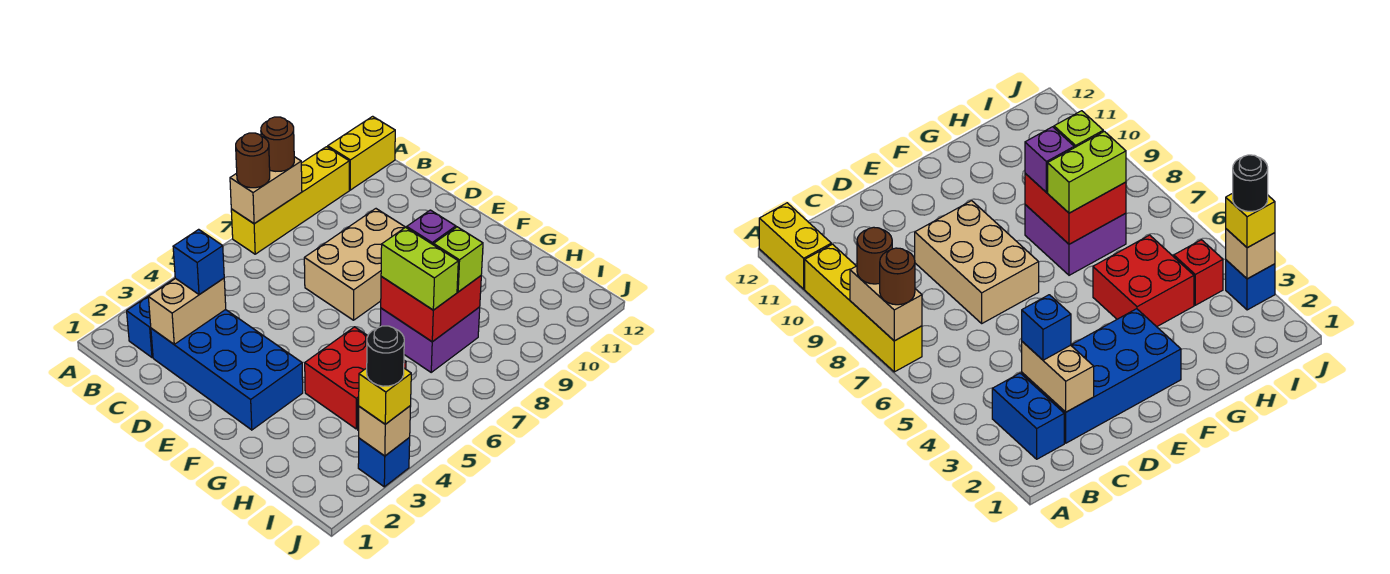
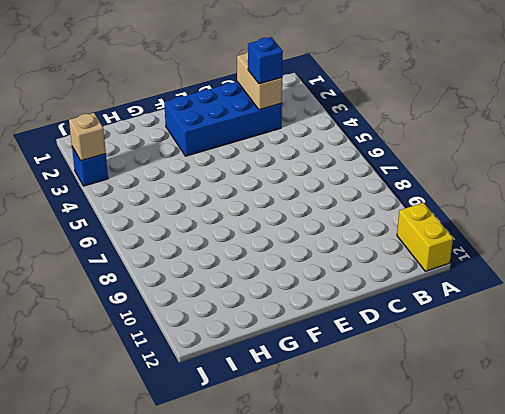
none -> yellow 1x4 brick [231,147,349,254]
none -> blue 1x2 brick [127,279,174,357]
none -> tan 2x3 brick [304,209,405,320]

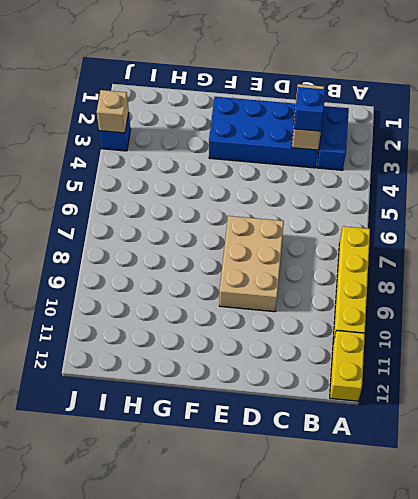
none -> red 2x2 brick [305,327,406,429]
none -> purple 2x2 brick [380,307,480,372]
none -> red 1x1 brick [1174,240,1223,305]

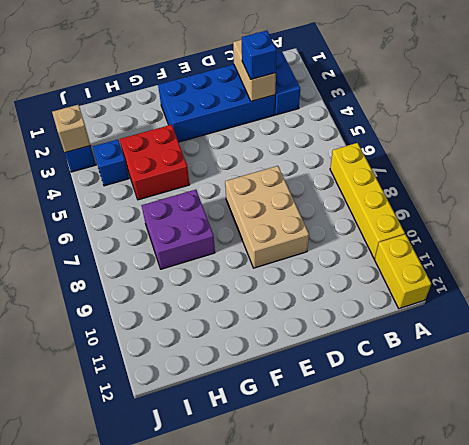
blue 1x1 brick [93,139,129,186] -> red 1x1 brick [1174,240,1223,305]
none -> tan 1x2 brick [230,157,302,224]
none -> red 2x2 brick [381,276,481,342]
none -> brown 1x1 round brick [236,133,270,188]

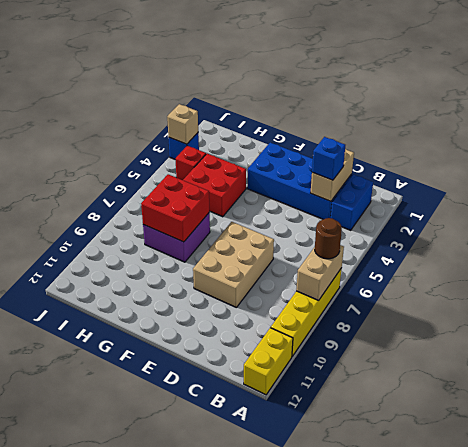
none -> brown 1x1 round brick [261,117,294,171]
none -> lime 1x2 brick [381,227,458,310]
none -> purple 1x1 brick [407,210,456,245]

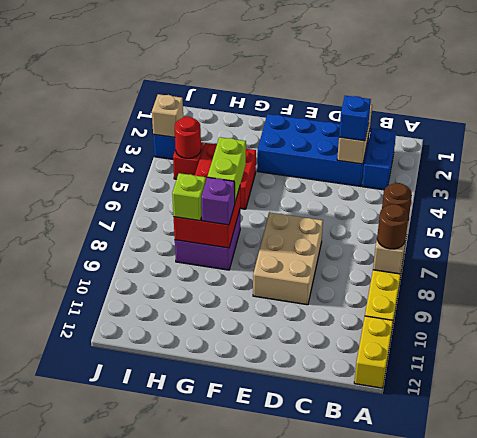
lime 1x2 brick [207,137,246,202] -> lime 1x2 brick turned to [381,227,458,310]
red 1x1 round brick [175,117,201,158] -> none
none -> yellow 1x1 brick [359,368,411,424]
none -> black 1x1 round brick [367,326,404,386]

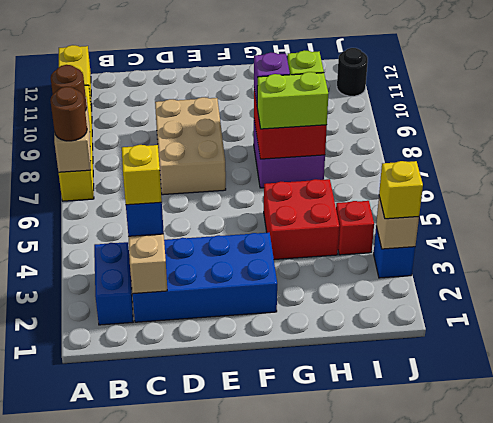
yellow 1x1 brick [122,145,162,205] -> none
black 1x1 round brick [337,48,368,96] -> black 1x1 round brick moved to [367,326,404,386]

